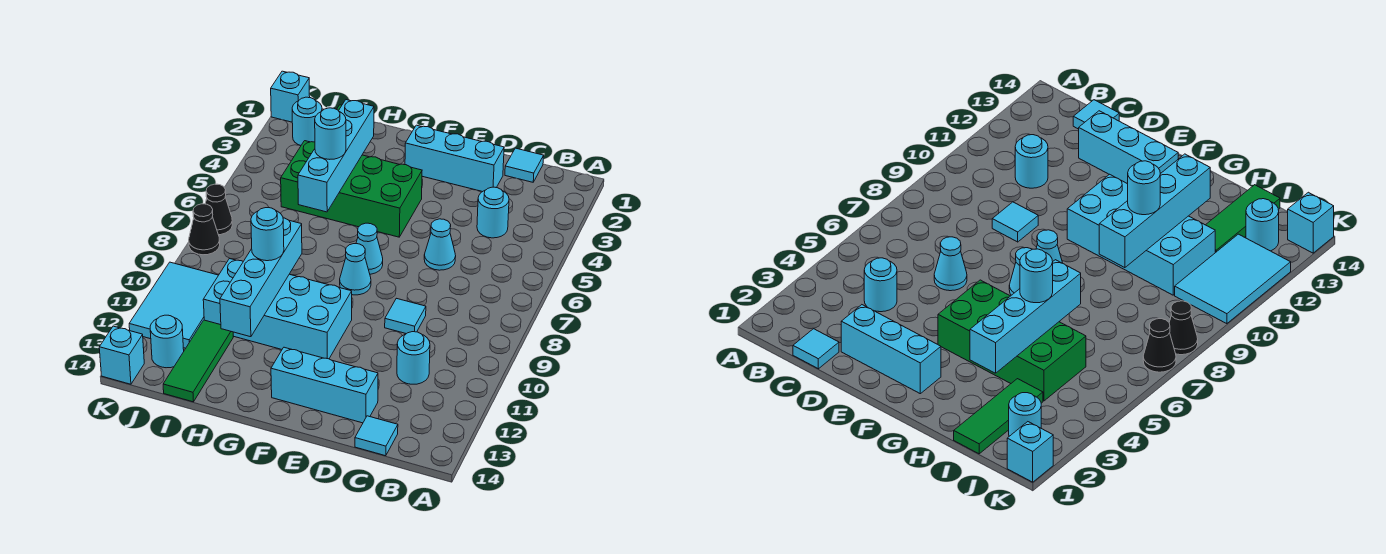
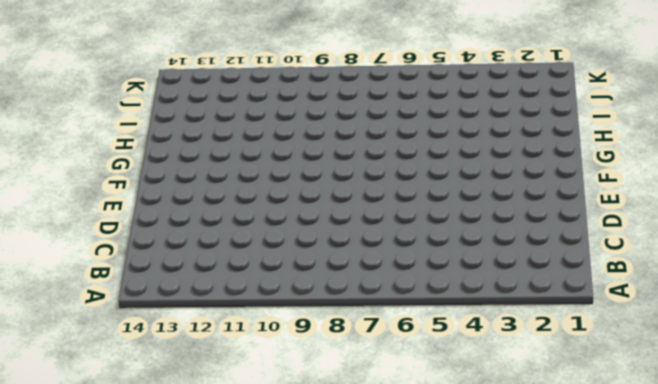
none -> cyan 1x1 tile [505,148,544,182]
none -> cyan 1x1 round brick [477,187,509,238]
none -> cyan 1x1 round brick [397,332,430,384]

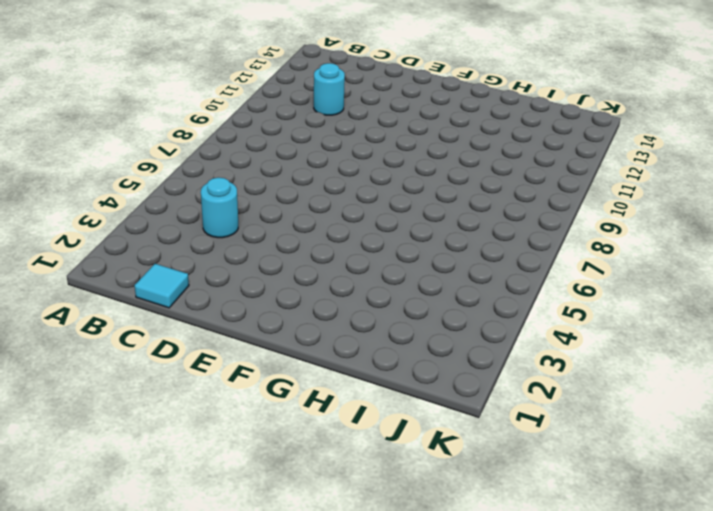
none -> cyan 1x1 tile [355,416,398,456]
none -> cyan 1x3 brick [405,125,504,192]
none -> cyan 1x1 cone [424,219,456,270]

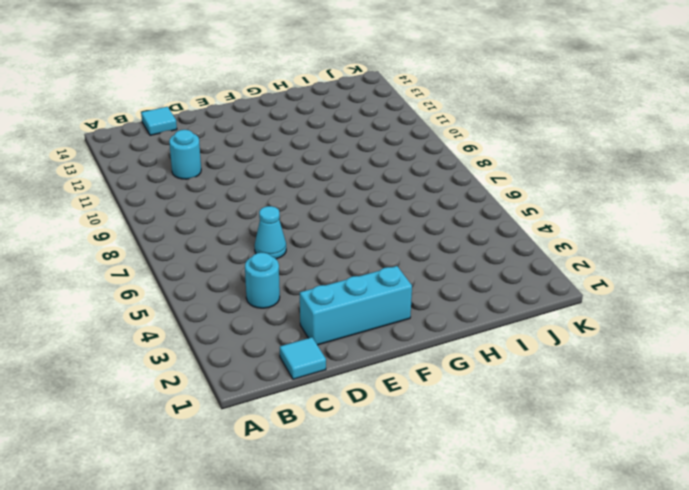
none -> cyan 1x1 tile [385,298,426,334]
none -> cyan 1x3 brick [271,347,378,423]
none -> green 2x4 brick [281,141,422,237]

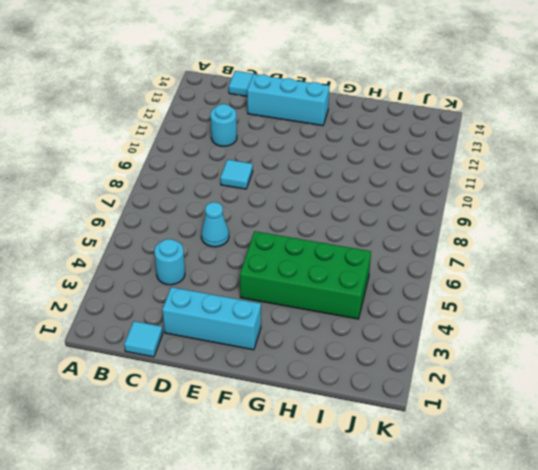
none -> cyan 1x1 cone [356,223,383,274]
none -> cyan 1x1 cone [340,244,371,295]
none -> cyan 2x4 brick [203,259,352,359]

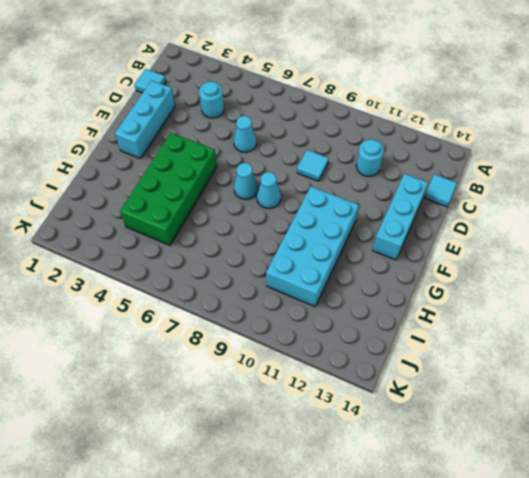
none -> green 1x3 tile [954,379,1043,454]
none -> green 1x3 tile [163,320,233,402]
none -> cyan 1x1 round brick [292,97,322,145]

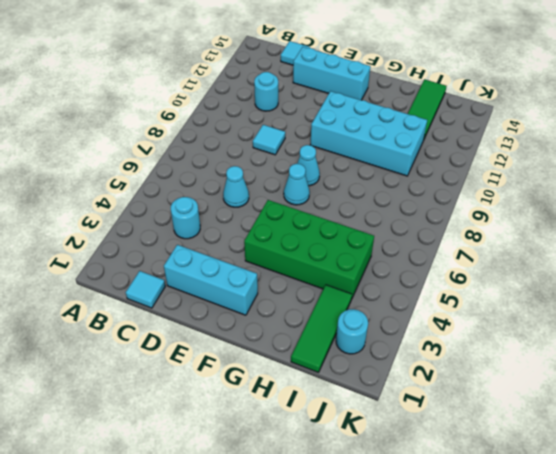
none -> cyan 2x3 tile [129,262,218,348]
none -> cyan 1x1 round brick [150,315,184,368]
none -> cyan 1x1 brick [271,71,310,122]

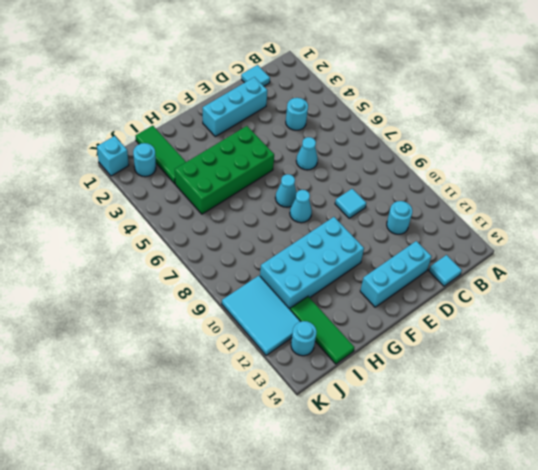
none -> black 1x1 cone [205,184,232,235]
none -> black 1x1 cone [189,204,220,255]
none -> cyan 1x1 brick [99,326,144,384]

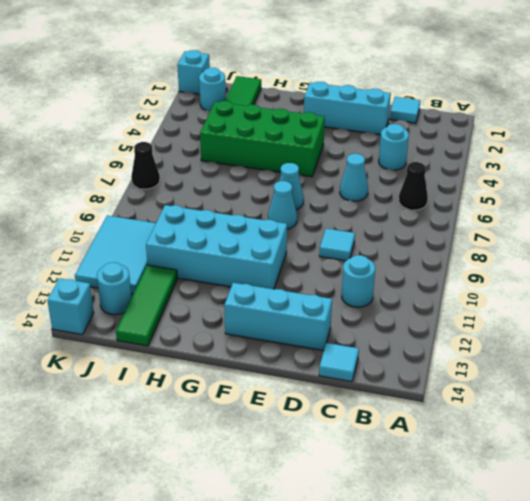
black 1x1 cone [399,162,428,210] -> black 1x1 cone moved to [189,204,220,255]
none -> cyan 1x4 brick [298,100,374,212]
none -> cyan 1x4 brick [220,218,302,337]
none -> cyan 1x1 round brick [315,108,346,159]

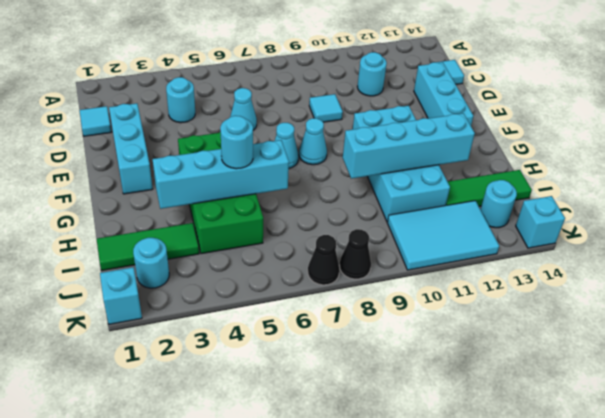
none -> cyan 1x1 round brick [251,208,284,261]

